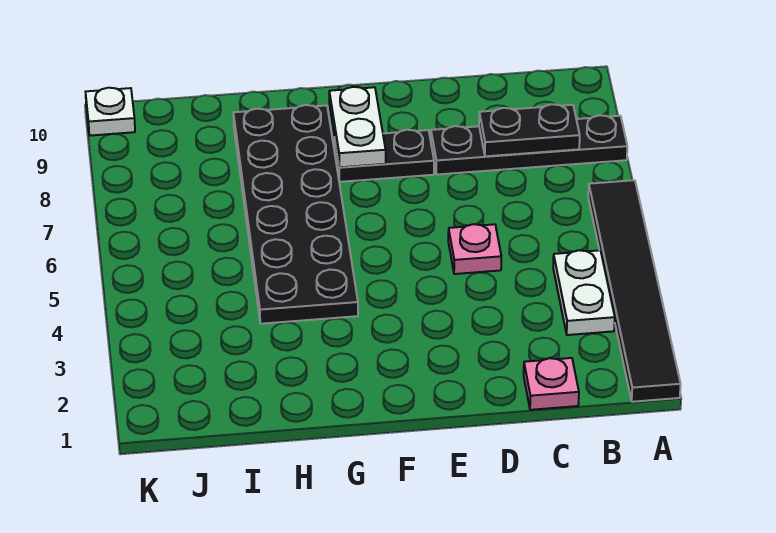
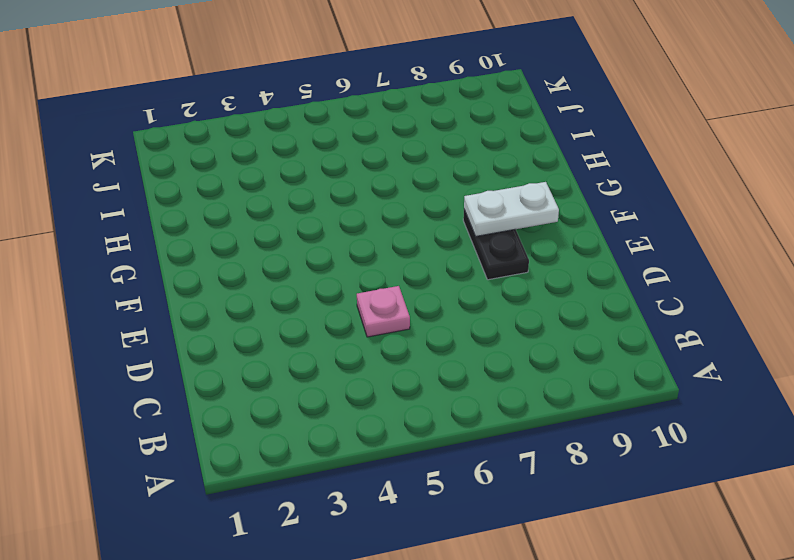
none -> black 1x6 tile [588,180,681,402]
none -> black 1x4 plate [431,115,627,174]

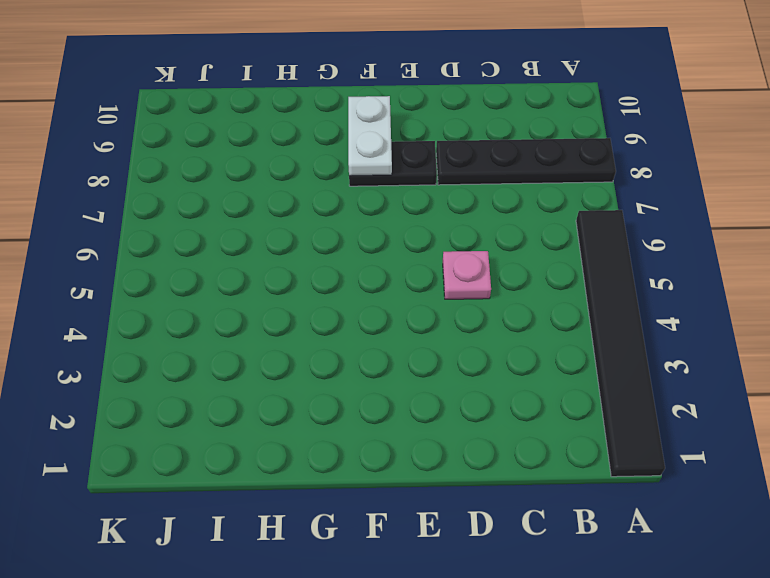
none -> white 1x2 plate [553,250,615,335]
none -> pink 1x1 plate [524,358,579,410]

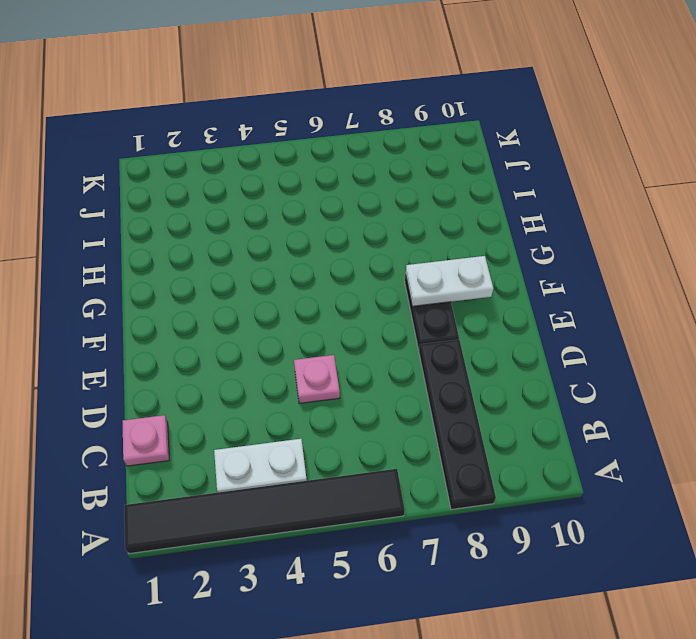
none -> black 2x6 plate [233,105,358,324]
none -> white 1x1 plate [86,88,135,136]

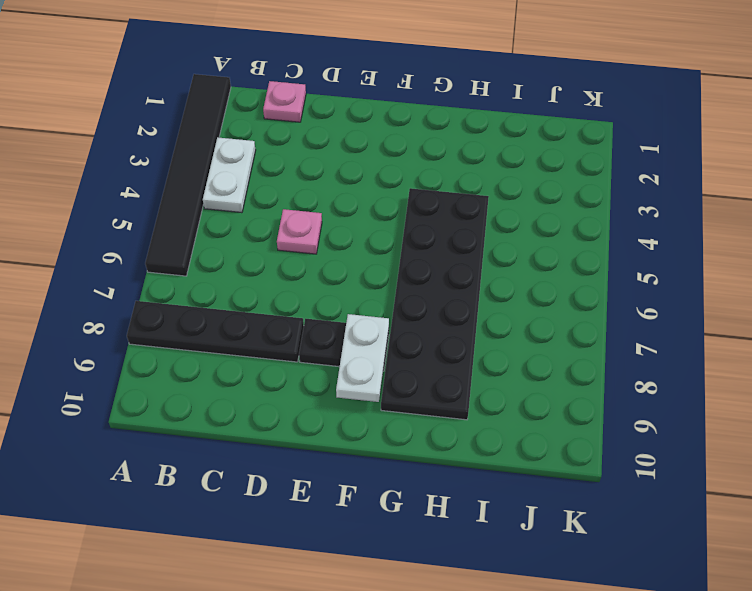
none -> white 1x1 plate [86,88,135,136]
none -> black 1x2 plate [479,104,580,156]

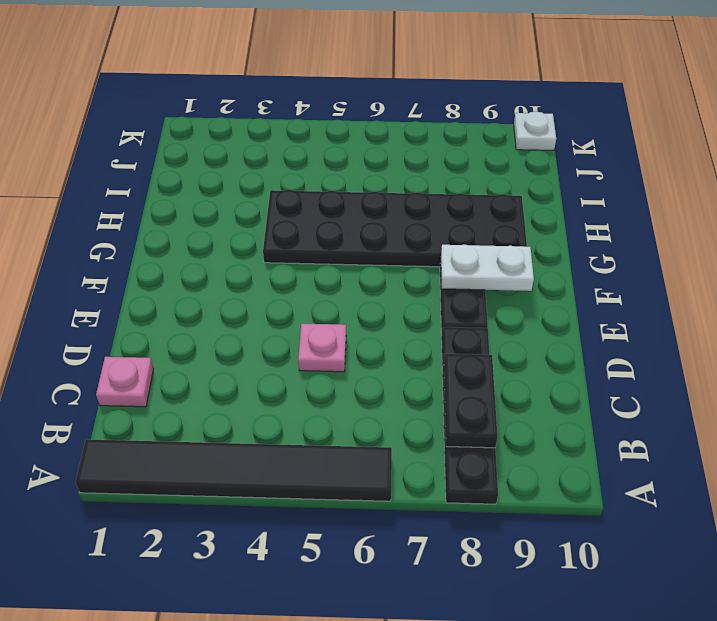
none -> white 1x2 plate [553,250,615,335]

